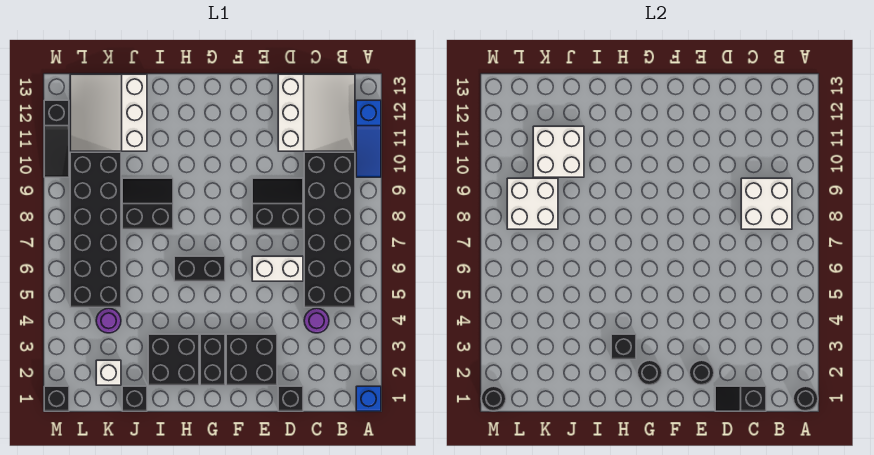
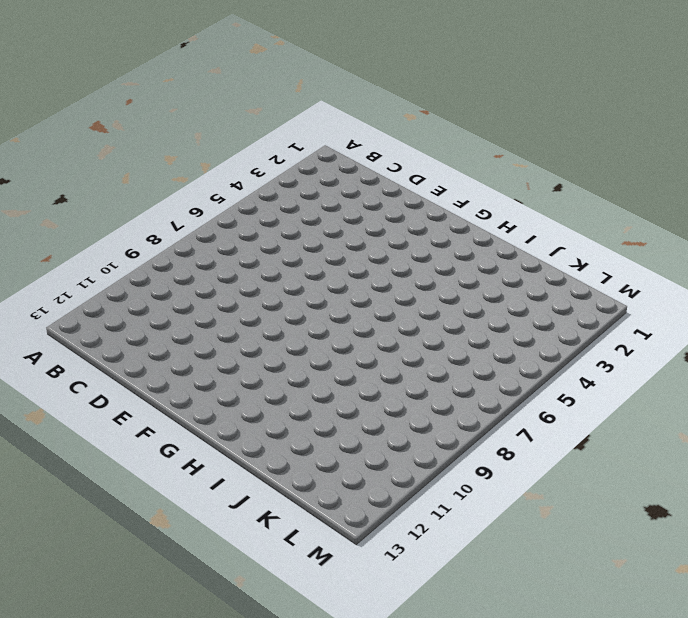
none -> blue 1x1 brick [356,386,381,411]
none -> blue 1x3 slope [356,100,381,177]
none -> black 2x6 brick [304,152,355,307]

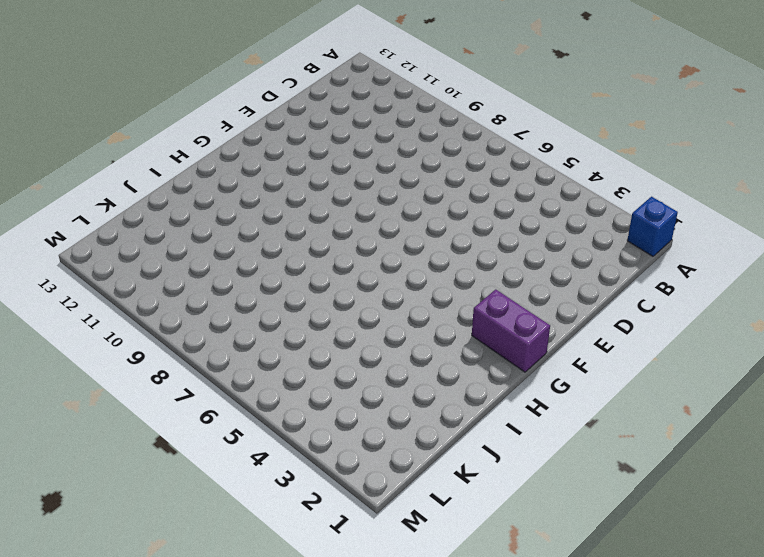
purple 1x2 brick [472,289,550,372] -> black 1x2 brick [200,334,225,385]
none -> blue 1x3 slope [356,100,381,177]
none -> black 2x6 brick [304,152,355,307]
none -> white 3x3 slope [278,74,355,151]

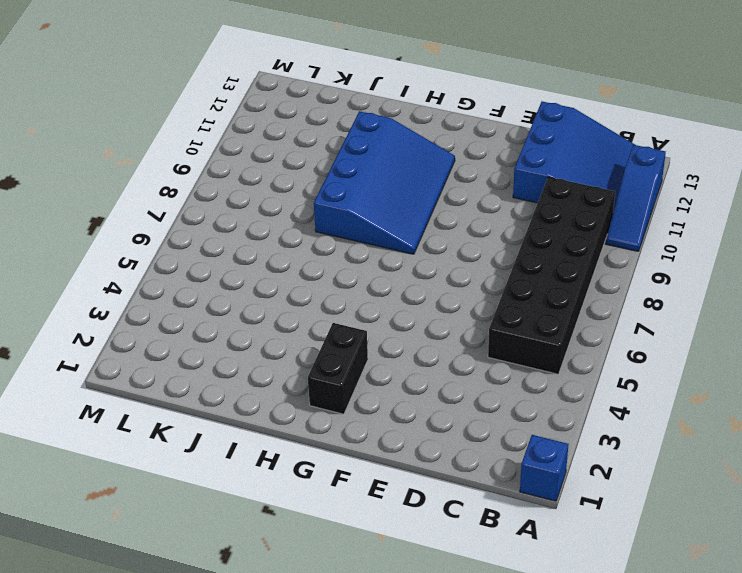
blue 3x3 slope [513,101,635,212] -> white 3x3 slope [278,74,355,151]
blue 3x4 slope [314,111,455,254] -> black 2x2 slope [122,178,173,229]
none -> purple 1x1 round brick [304,308,329,333]
none -> black 1x1 brick [278,386,303,411]
none -> white 1x2 brick [252,256,303,281]

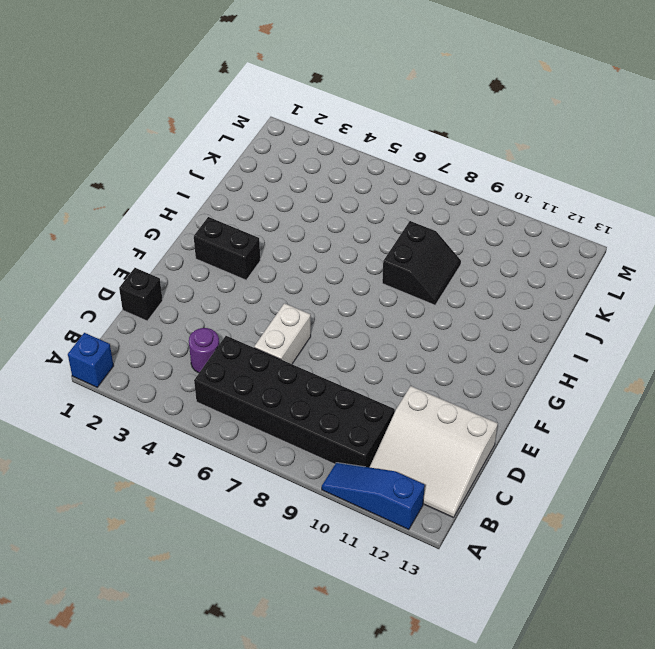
none -> black 2x2 slope [252,178,303,229]
none -> black 2x2 brick [226,334,277,385]
none -> black 1x2 brick [174,256,225,281]

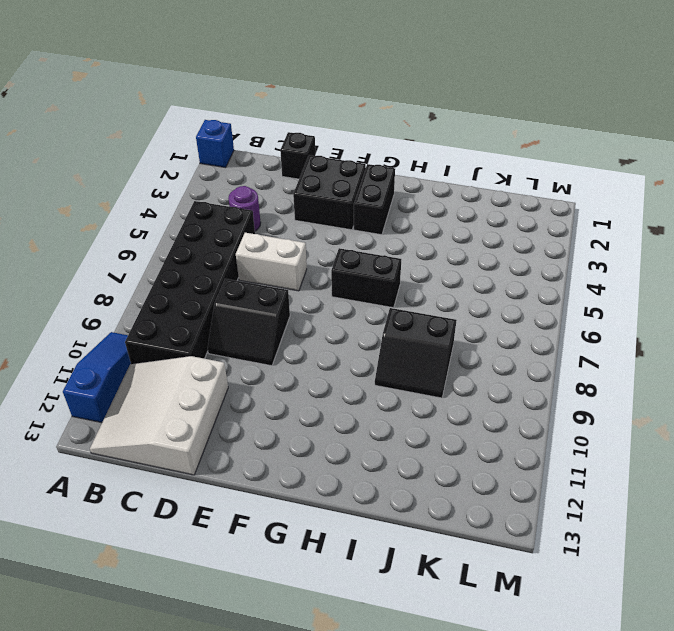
none -> black 2x2 brick [148,334,199,385]
none -> black 1x1 brick [122,386,147,411]
none -> white 3x3 slope [70,74,147,151]

